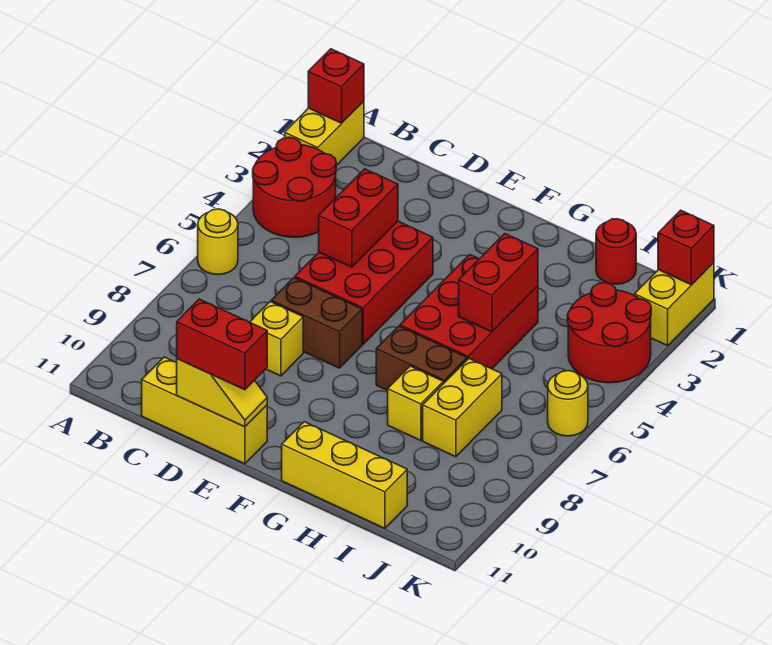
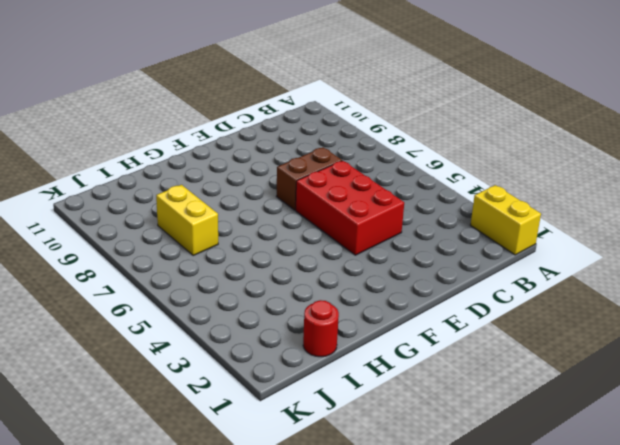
none -> red 2x2 round brick [253,137,336,237]
none -> yellow 1x1 round brick [198,209,238,275]
none -> yellow 1x3 brick [142,357,267,464]

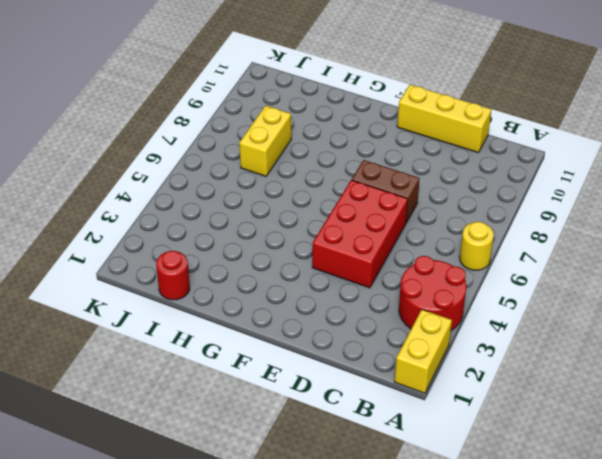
none -> yellow 1x1 brick [250,302,303,376]
none -> red 2x3 brick [400,255,538,369]
none -> brown 1x2 brick [376,326,467,391]

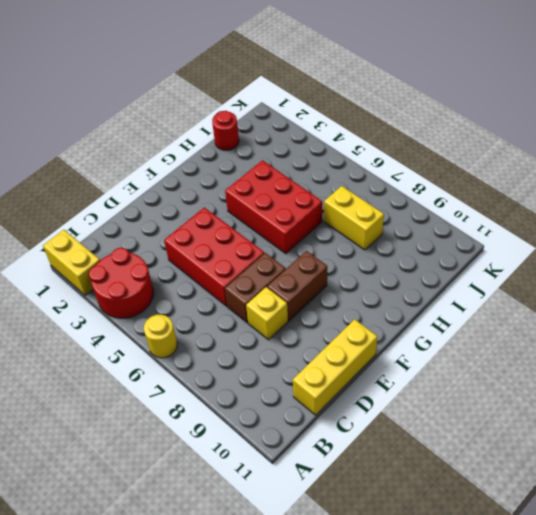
brown 1x2 brick [267,251,327,321] -> brown 1x2 brick moved to [376,326,467,391]
none -> yellow 1x3 brick [282,422,407,528]
none -> yellow 1x1 brick [388,366,443,441]
none -> red 2x2 round brick [567,283,651,383]

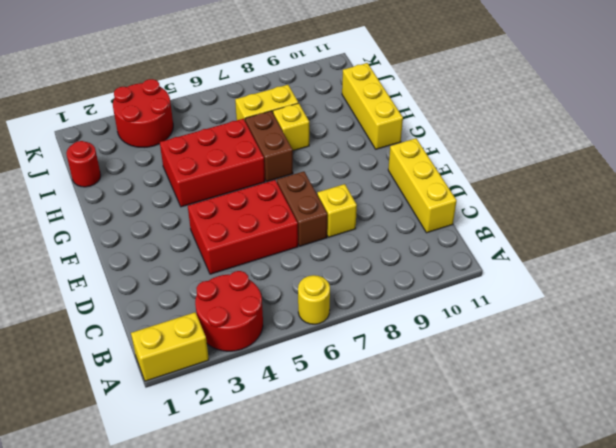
none -> yellow 1x2 brick [635,263,714,346]
none -> yellow 1x1 round brick [548,371,588,436]
none -> red 1x1 brick [308,49,364,123]

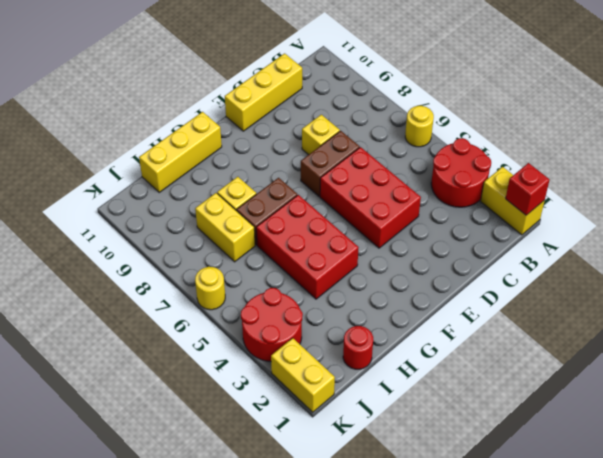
none -> red 1x2 brick [319,169,398,267]
none -> yellow 1x2 slope [177,359,267,427]
none -> red 1x2 brick [459,234,538,332]

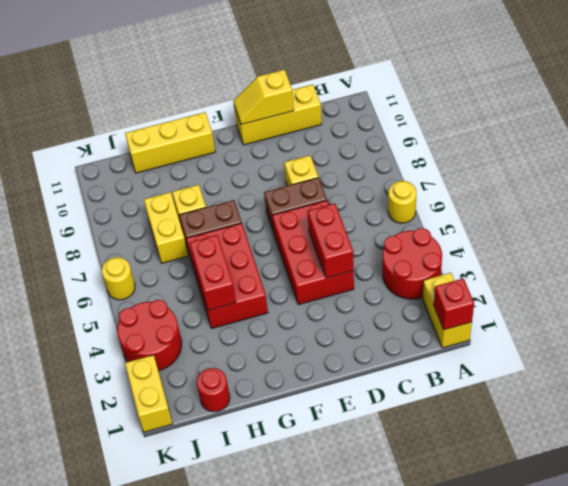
none -> red 1x1 brick [658,210,714,285]
none -> red 1x2 brick [177,299,267,390]

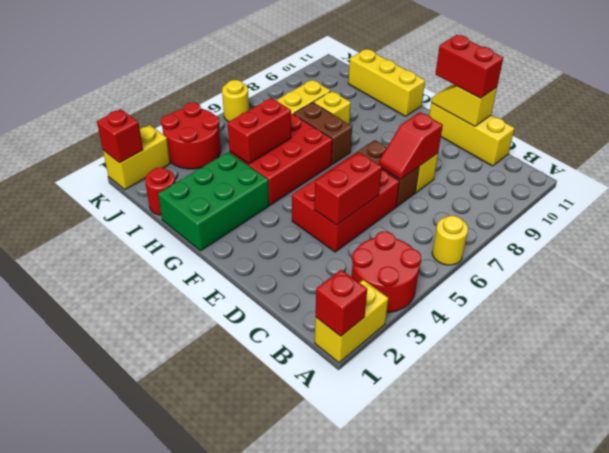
red 1x2 slope [379,112,443,180] -> none
green 2x3 brick [158,152,269,251] -> none

